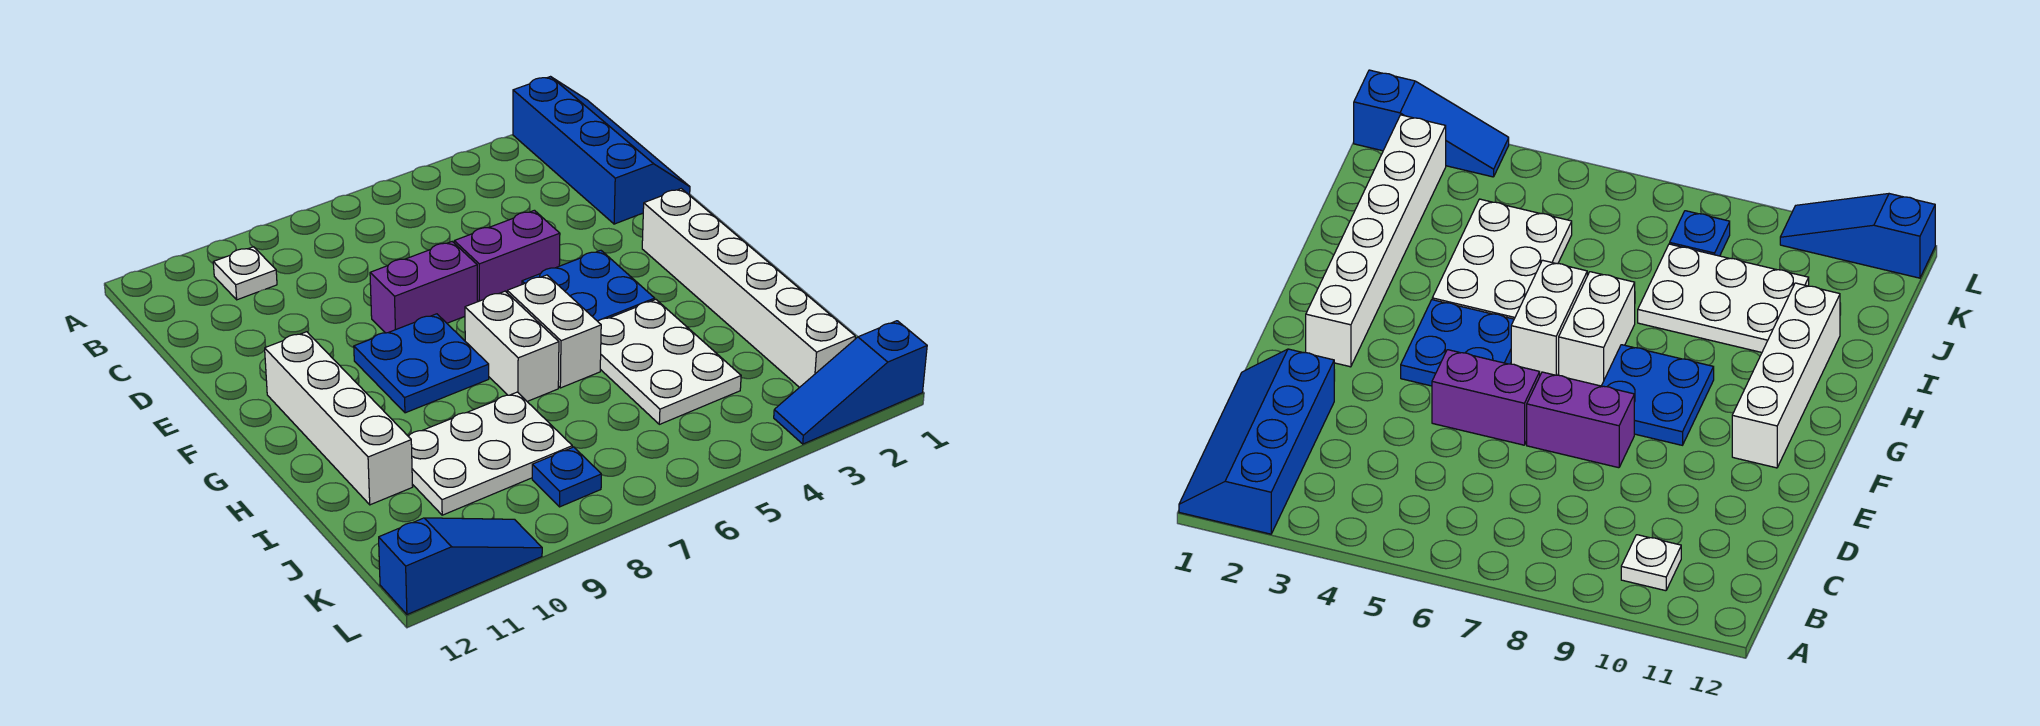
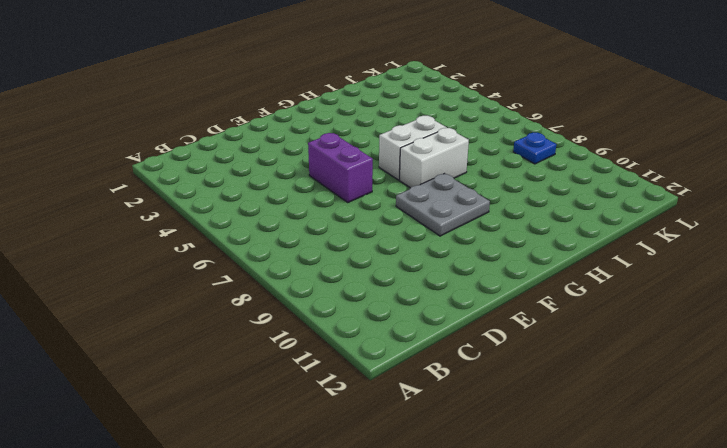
grey 2x2 plate [396,174,490,236] -> blue 2x2 plate [354,314,489,413]
none -> blue 2x4 slope [513,77,690,224]
none -> white 1x1 plate [213,247,277,300]
none -> purple 1x2 brick [370,242,478,333]

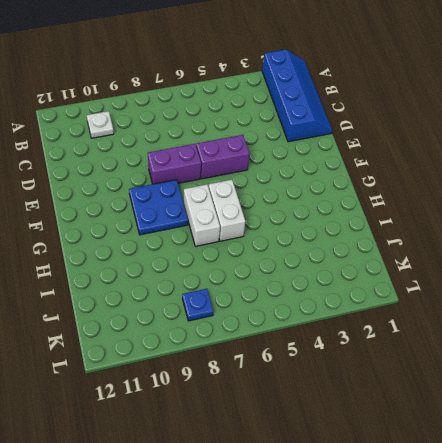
none -> white 1x6 brick [642,189,855,388]
none -> blue 2x2 plate [522,250,655,321]
none -> white 1x4 brick [265,332,413,505]

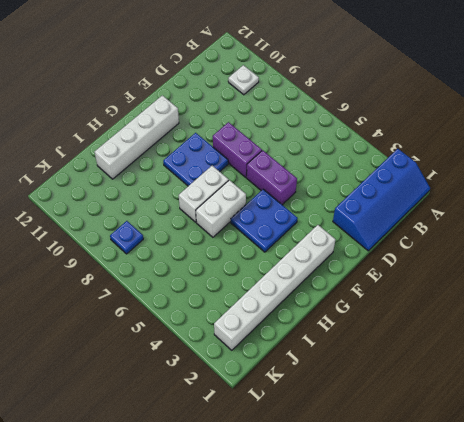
none -> white 2x3 plate [598,300,741,424]
none -> white 2x3 plate [408,392,572,515]
none -> blue 1x3 slope [774,321,927,444]

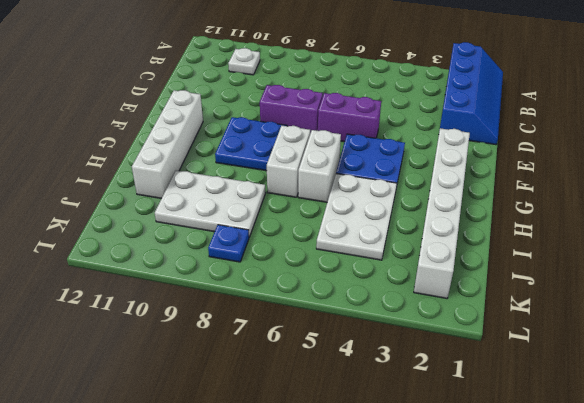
none -> blue 1x3 slope [774,321,927,444]
none -> blue 1x3 slope [379,518,542,614]

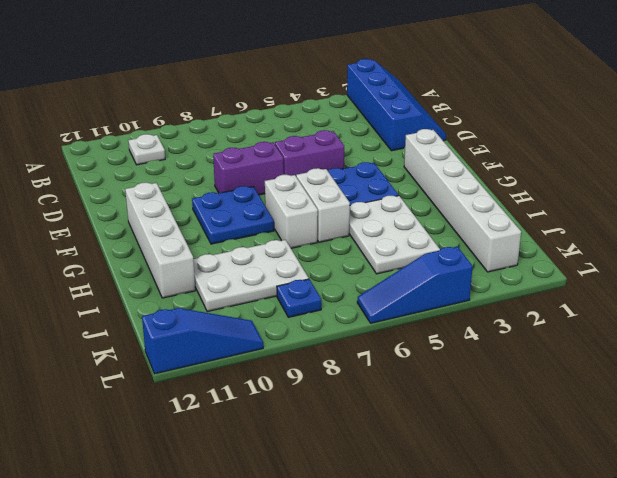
blue 1x3 slope [357,247,473,323] -> blue 1x3 slope moved to [774,321,927,444]

